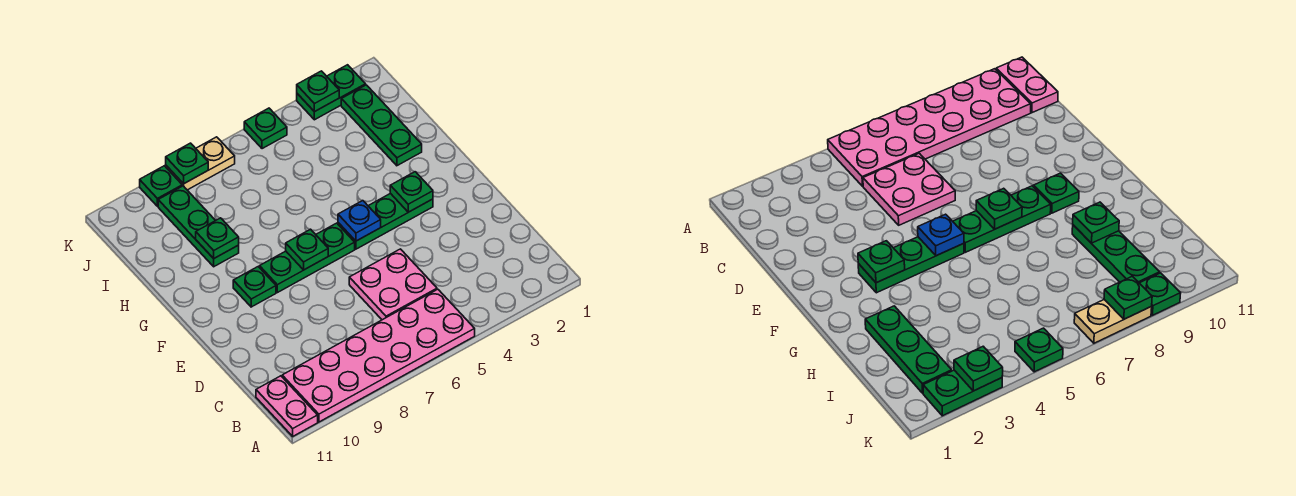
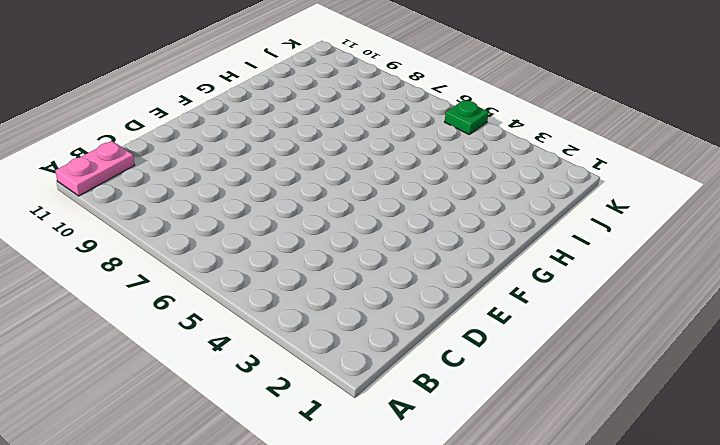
none -> pink 2x6 plate [282,289,475,422]
none -> pink 2x2 plate [349,249,437,320]
none -> green 1x3 plate [338,193,433,249]

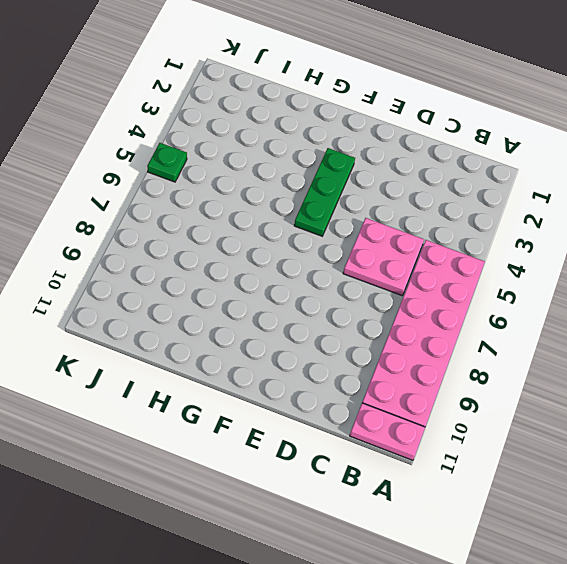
none -> green 1x3 plate [260,223,355,293]
none -> green 1x1 plate [233,267,276,307]
none -> green 1x3 plate [341,85,422,166]

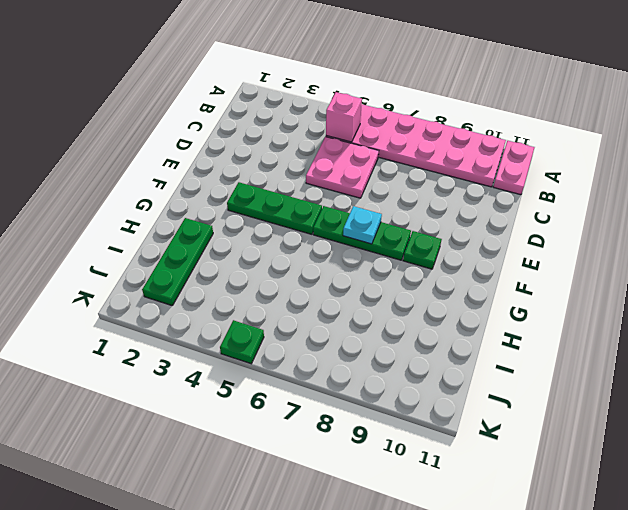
pink 1x1 brick [326,92,362,142] -> none
cyan 1x1 plate [343,206,382,244] -> green 1x1 plate [286,229,328,270]
none -> green 1x3 plate [158,186,239,267]
none -> green 1x2 plate [297,65,366,120]
none -> tan 1x2 plate [166,137,235,190]

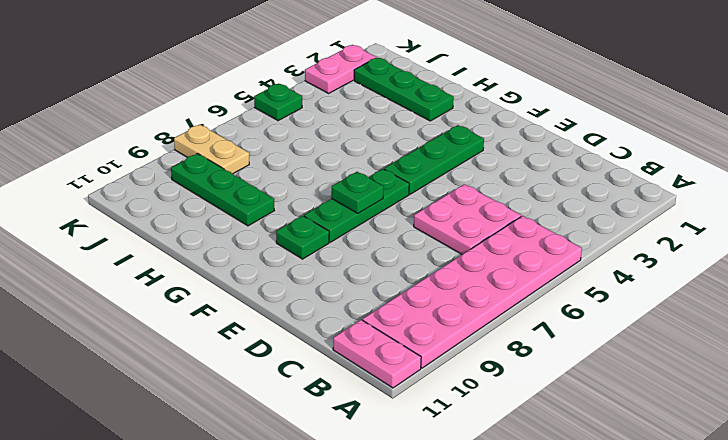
tan 1x2 plate [174,125,249,174] -> tan 1x2 plate turned to [166,137,235,190]
pink 1x2 plate [305,45,376,93] -> green 1x2 plate [297,65,366,120]
none -> green 1x1 plate [140,166,182,206]
none -> green 1x1 plate [390,172,433,212]
none -> blue 1x1 plate [338,201,381,241]

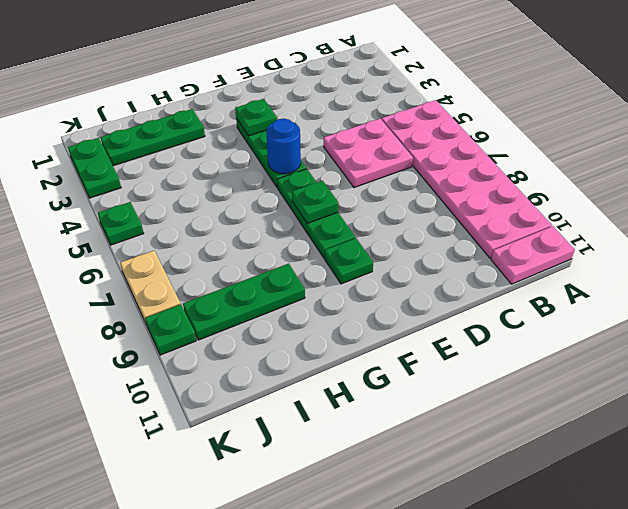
blue 1x1 round brick [266,119,301,174] -> blue 1x1 plate [338,201,381,241]
none -> green 1x1 plate [196,218,239,259]
none -> green 1x1 plate [297,71,339,112]
none -> green 1x1 plate [166,143,208,184]

